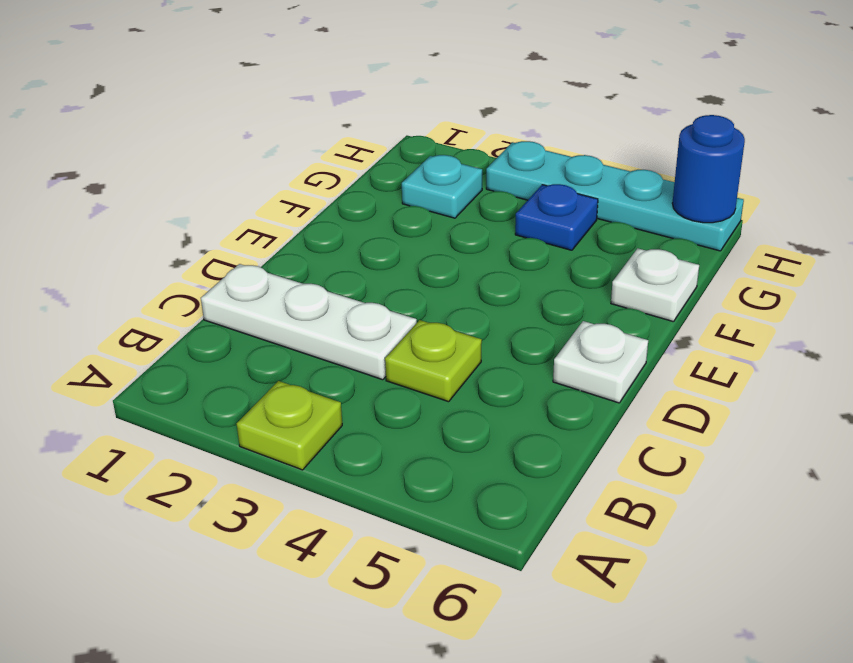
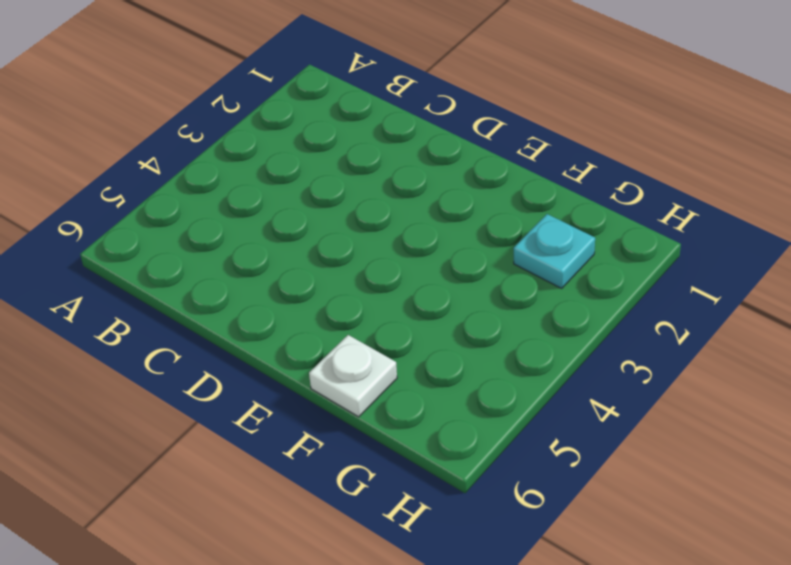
none -> lime 1x1 plate [237,381,342,470]
none -> white 1x3 plate [201,264,417,380]

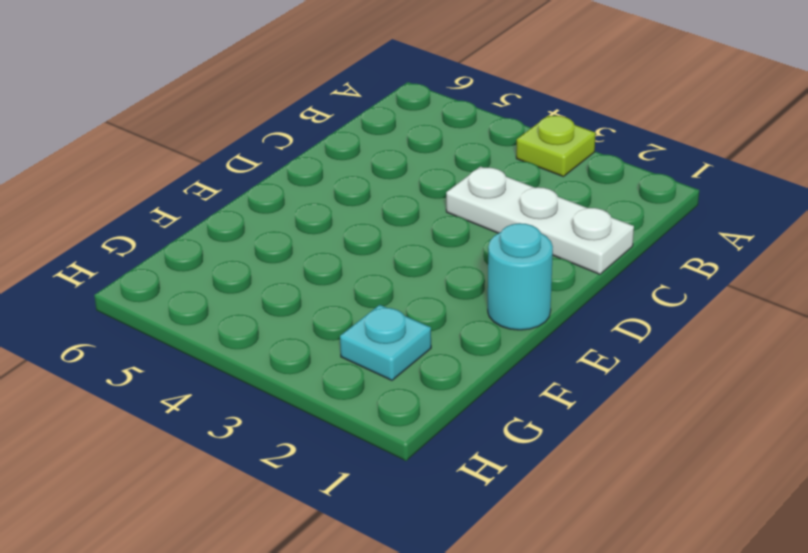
cyan 1x1 round brick [488,223,553,330] -> none
none -> lime 1x1 plate [385,320,482,402]
none -> white 1x1 plate [553,321,648,403]

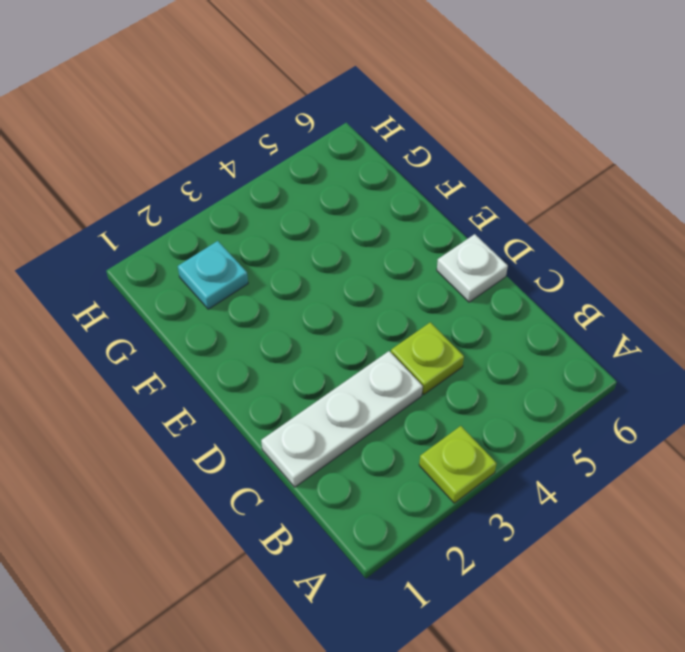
none -> white 1x1 plate [611,248,699,322]
none -> blue 1x1 plate [515,184,598,250]

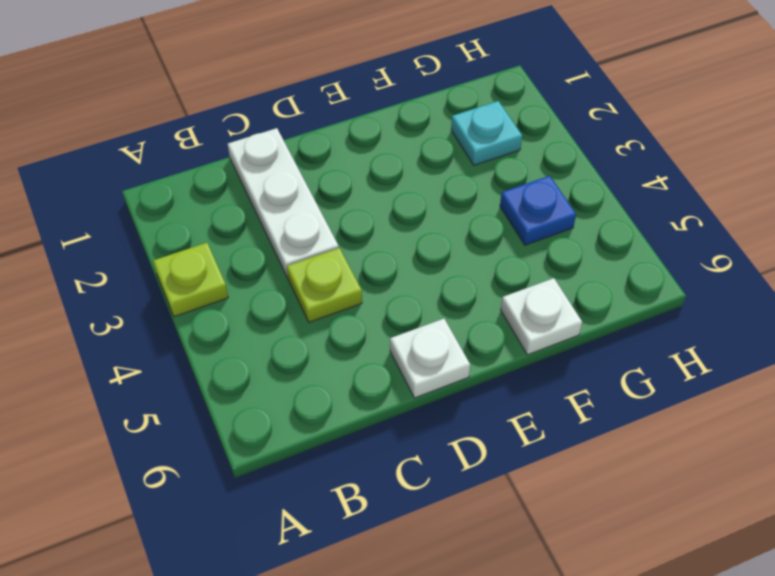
none -> cyan 1x4 plate [486,141,744,251]
none -> blue 1x1 round brick [672,115,745,223]

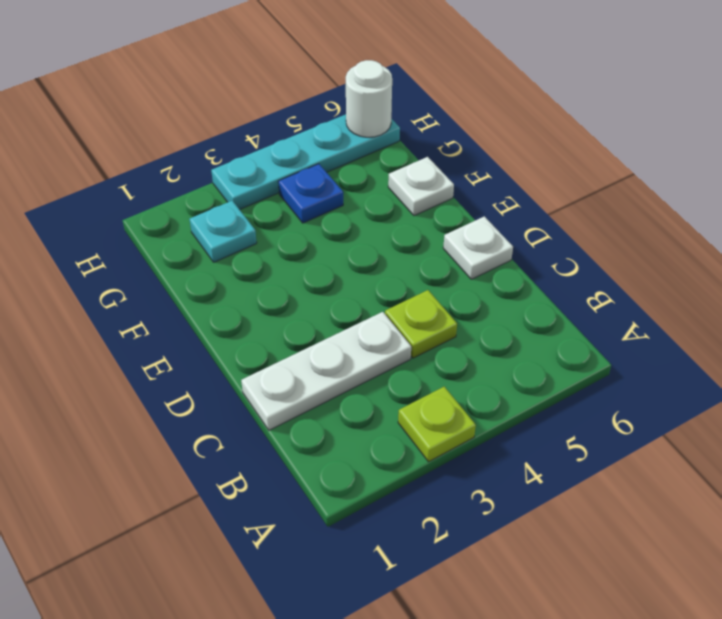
white 1x1 round brick [346,60,392,137] -> blue 1x1 round brick [672,115,745,223]

